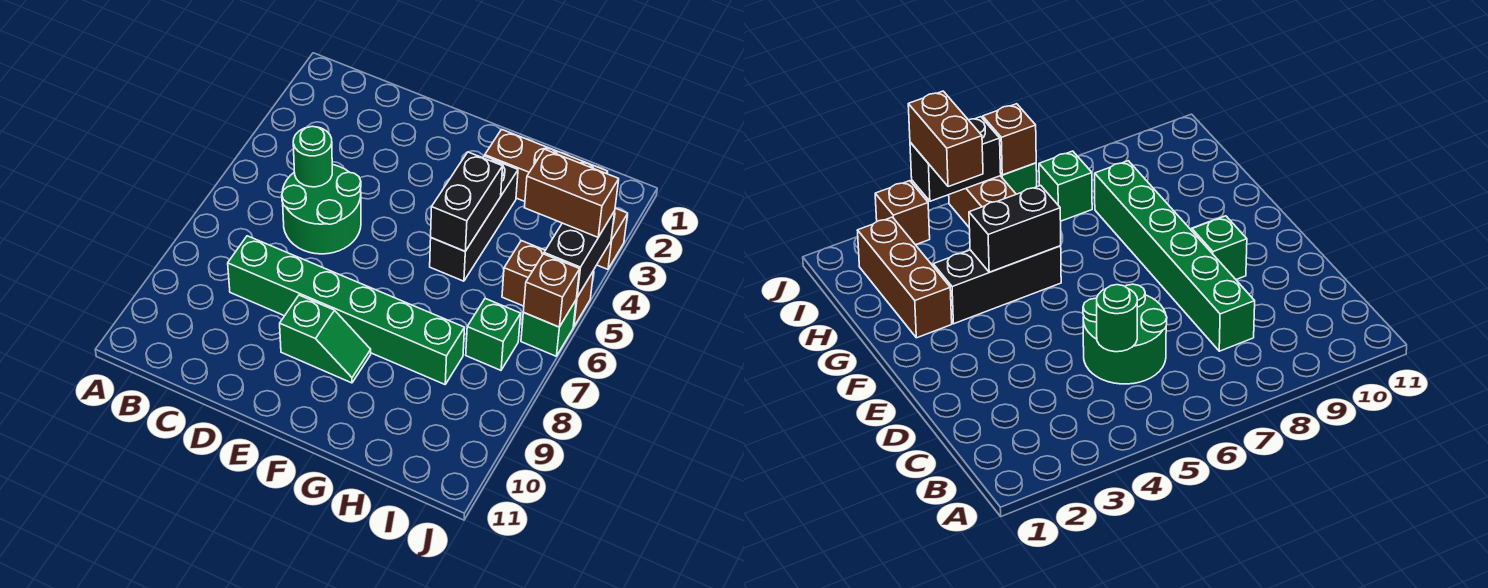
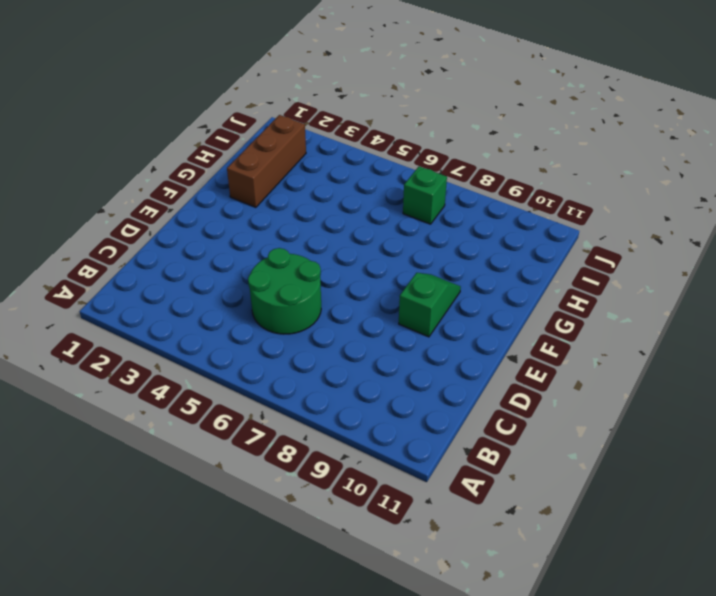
none -> green 1x6 brick [228,236,465,384]
none -> black 1x3 brick [430,156,518,281]
none -> brown 1x2 brick [502,241,594,327]

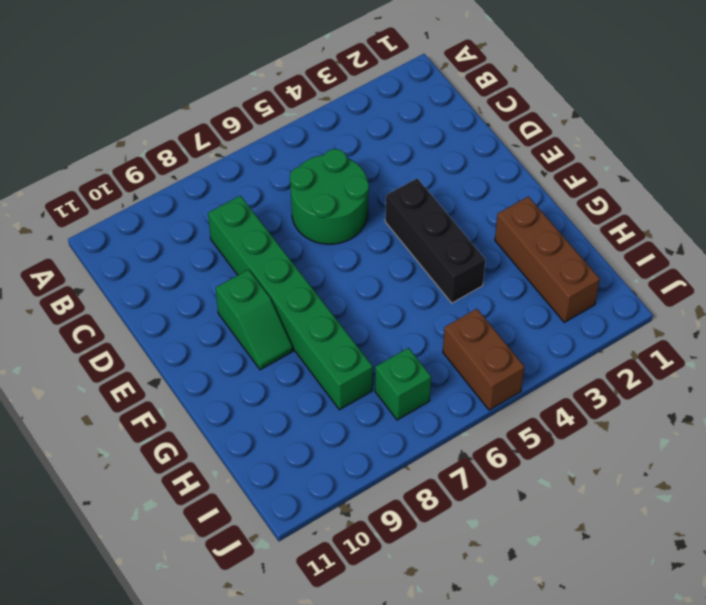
black 1x3 brick [385,178,485,303] -> black 1x3 brick turned to [430,156,518,281]
none -> brown 1x1 brick [597,208,628,269]
none -> green 1x1 brick [521,300,576,356]
none -> green 1x1 round brick [293,126,332,187]

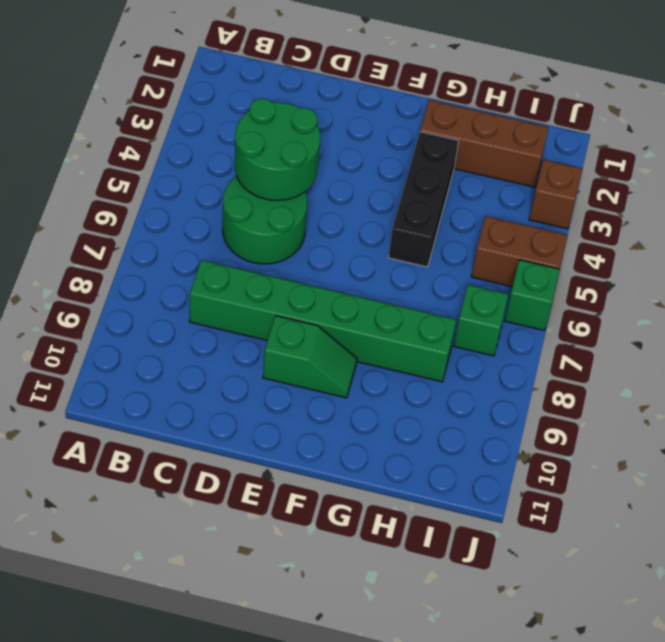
green 2x2 round brick [235,99,320,201] -> green 1x1 round brick [293,126,332,187]
none -> black 1x2 brick [431,152,503,251]
none -> black 1x2 brick [544,211,615,297]
none -> brown 1x1 brick [523,254,580,327]

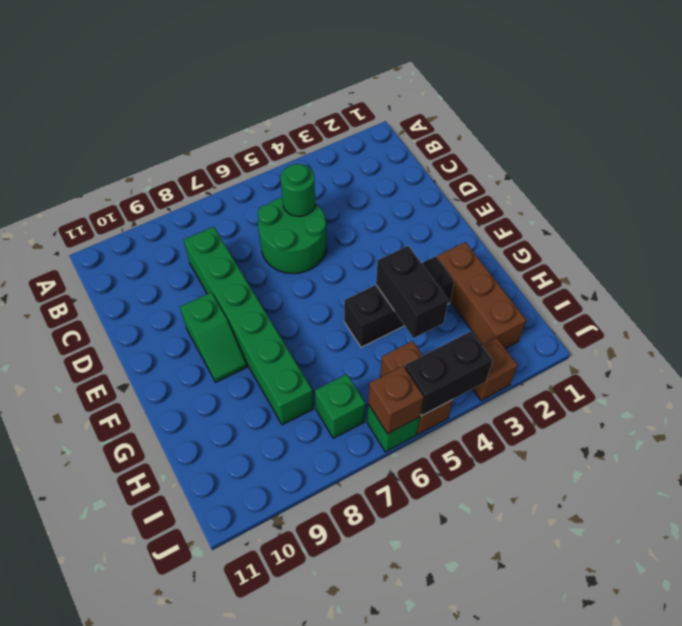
black 1x2 brick [376,246,448,338] -> black 1x2 brick turned to [431,152,503,251]
none -> brown 1x2 brick [525,149,619,237]

